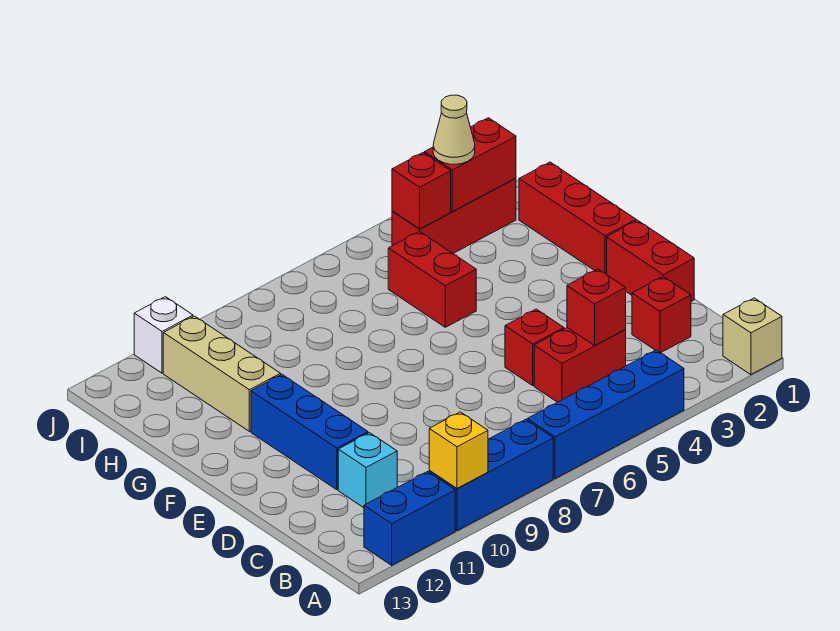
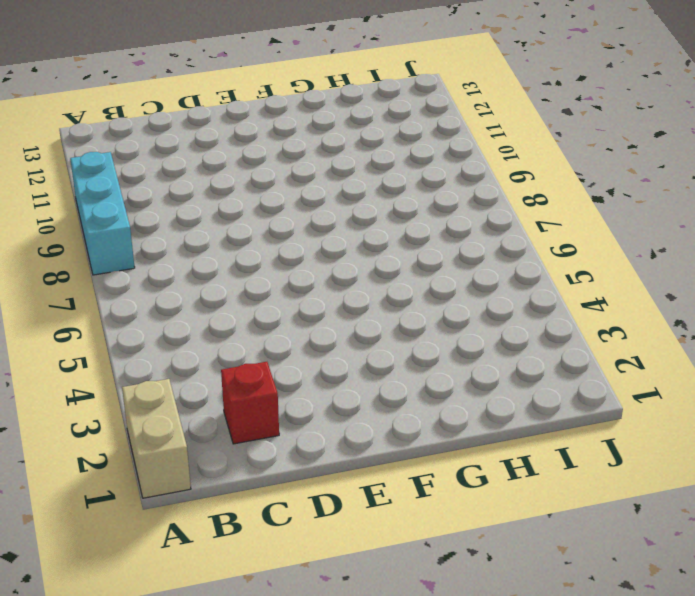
tan 1x2 brick [122,379,191,498] -> tan 1x1 brick [723,298,782,375]
cyan 1x3 brick [70,152,135,275] -> blue 1x3 brick [429,419,553,531]
none -> blue 1x4 brick [527,350,684,479]
none -> blue 1x2 brick [364,472,455,565]
none -> red 1x2 brick [534,328,626,402]

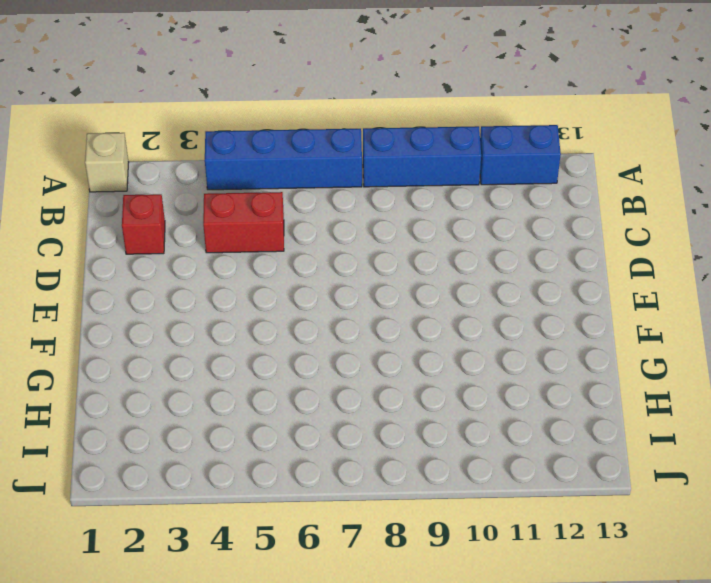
none -> cyan 1x1 brick [338,433,397,508]
none -> red 1x2 brick [607,220,694,302]
none -> red 1x1 brick [505,309,564,385]

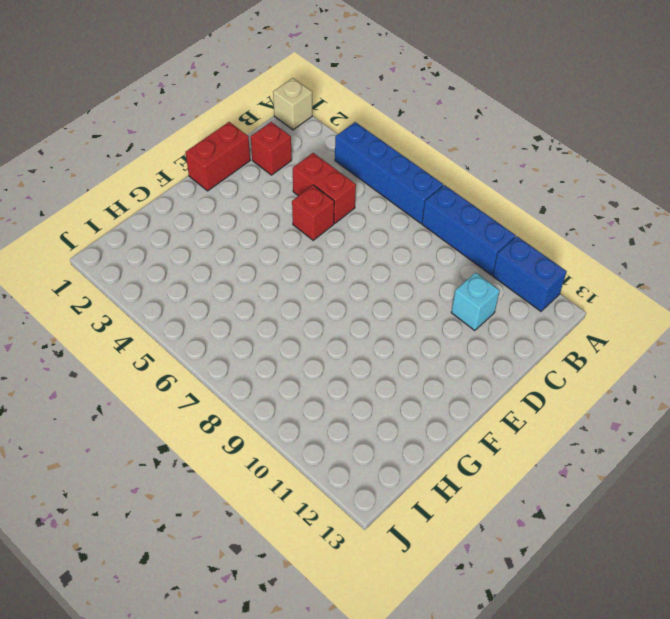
none -> blue 1x3 brick [251,375,368,490]
none -> red 1x3 brick [519,162,636,274]
none -> red 1x2 brick [388,231,476,327]

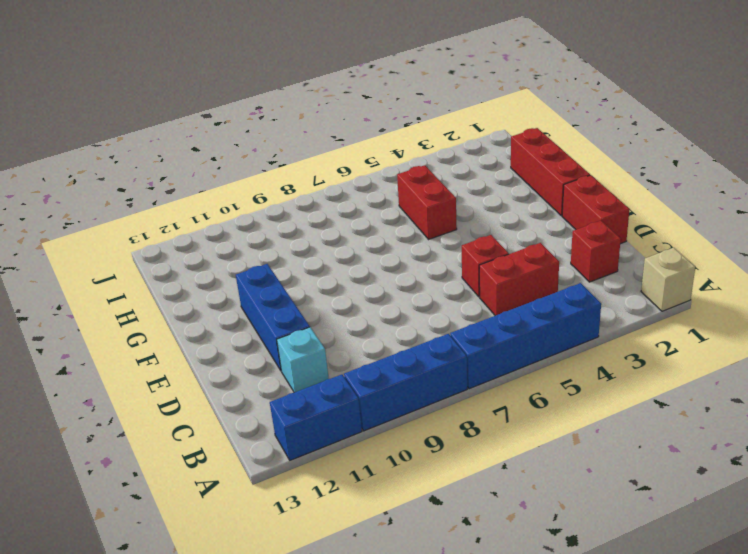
none -> tan 1x3 brick [163,316,281,431]
none -> red 1x3 brick [392,178,516,253]
none -> white 1x1 brick [134,297,193,373]

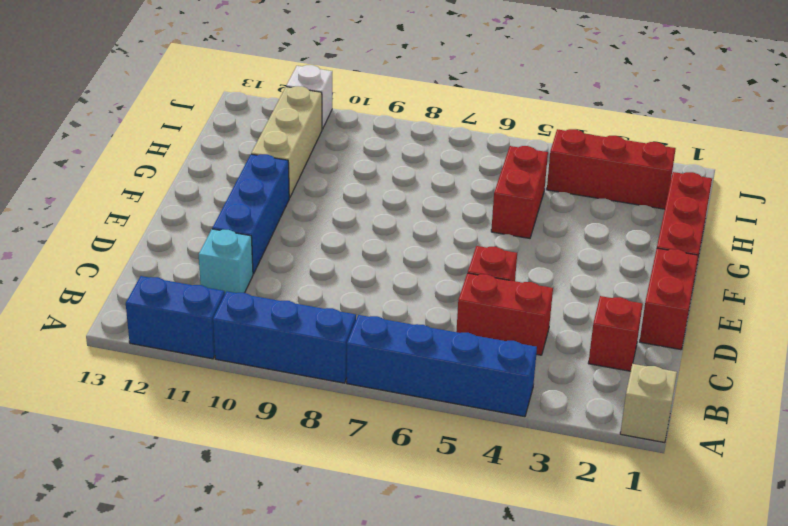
none -> yellow 1x1 brick [429,412,488,489]
none -> red 1x1 brick [567,269,626,345]
none -> red 1x2 brick [425,118,516,212]

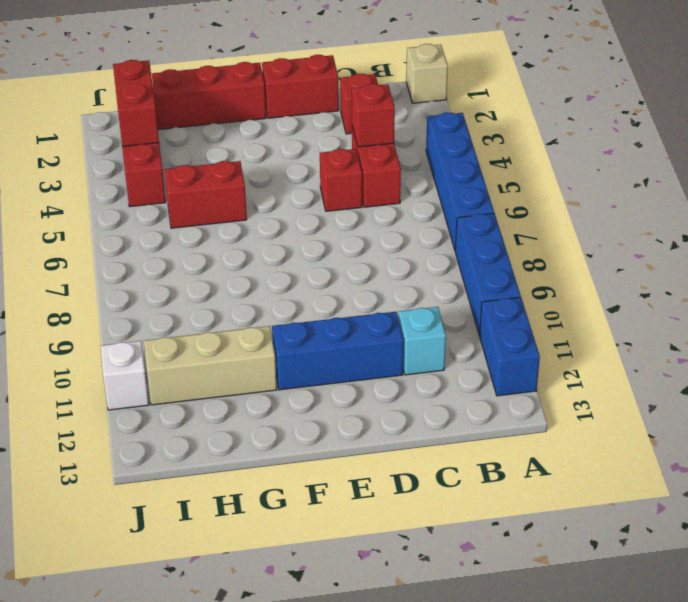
none -> yellow 1x1 brick [429,412,488,489]
none -> red 1x1 brick [392,153,451,229]
none -> tan 1x1 cone [433,95,475,164]

